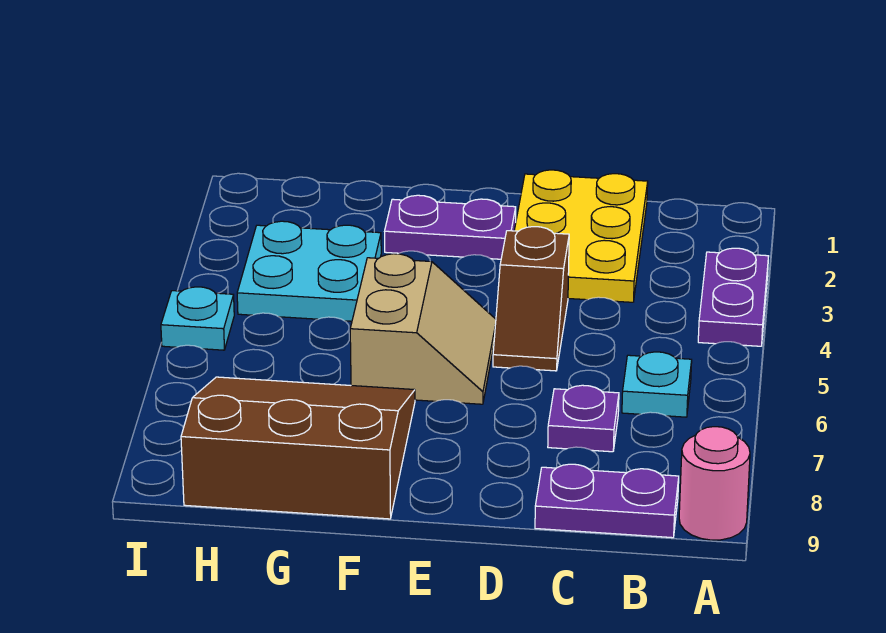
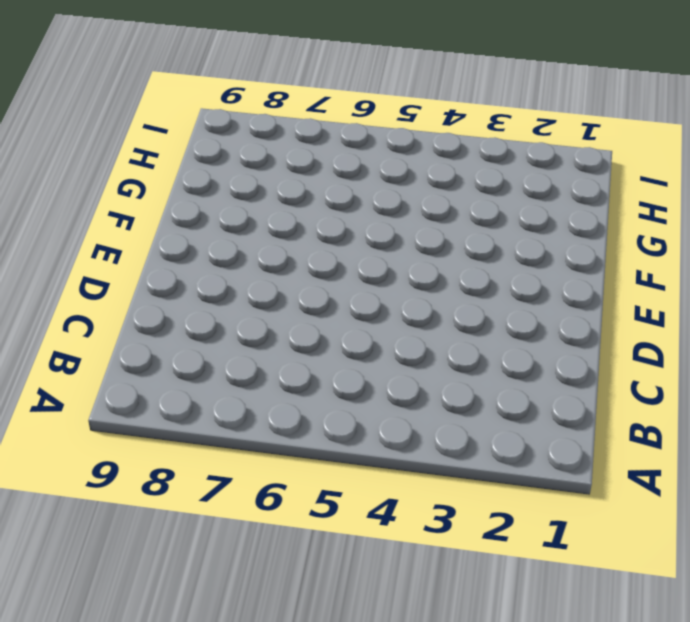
none -> purple 1x2 plate [698,248,769,346]
none -> pink 1x1 round brick [679,427,750,540]
none -> cyan 1x1 plate [622,352,692,417]

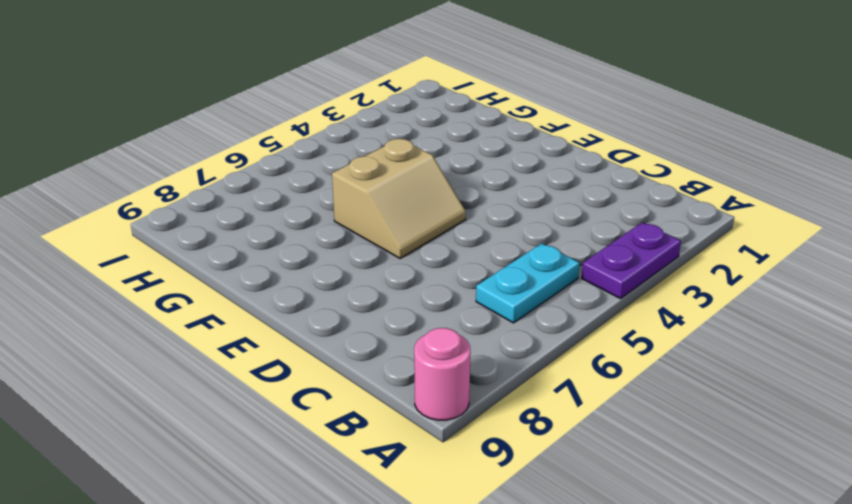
cyan 1x2 plate [476,243,579,323] -> cyan 1x1 plate [622,352,692,417]
none -> purple 1x2 plate [535,464,679,538]
none -> yellow 2x3 plate [514,170,648,302]
none -> purple 1x1 plate [548,385,619,452]

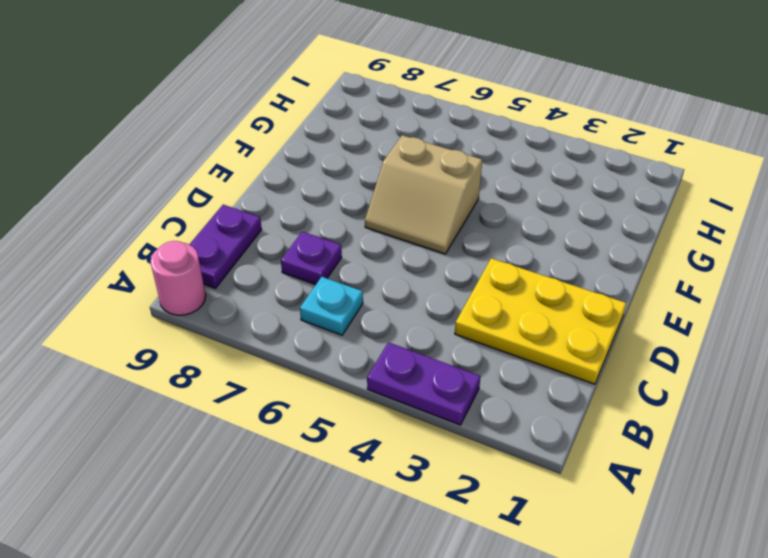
none -> brown 1x2 slope [493,227,569,371]
none -> purple 1x2 plate [385,195,516,259]
none -> brown 3x3 slope [181,377,415,519]

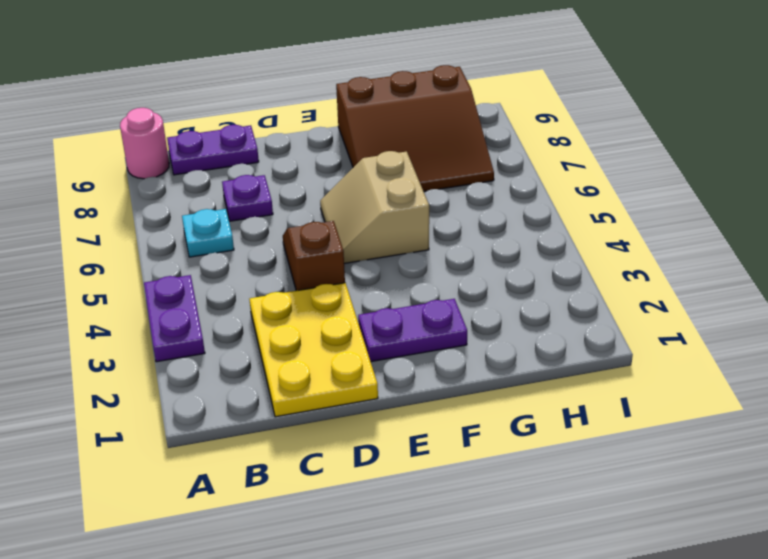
none -> cyan 2x2 plate [237,221,381,321]
none -> cyan 1x1 plate [161,287,234,350]

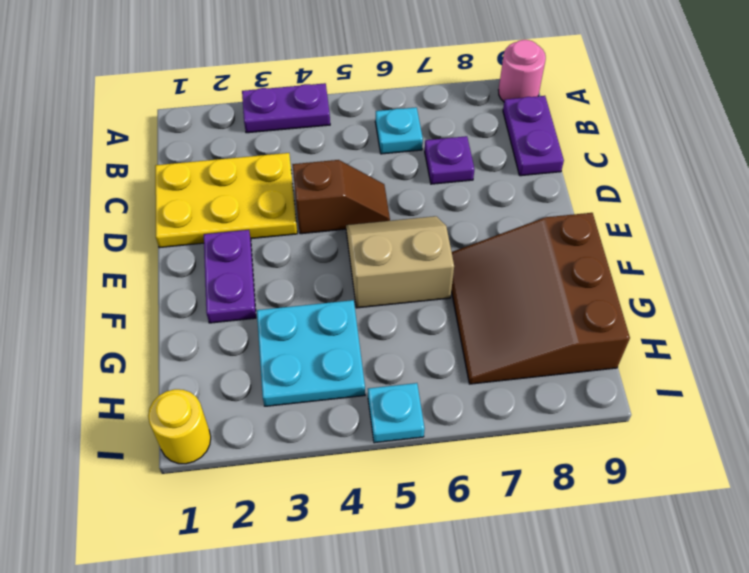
yellow 1x1 round brick [148,389,211,464] -> none

